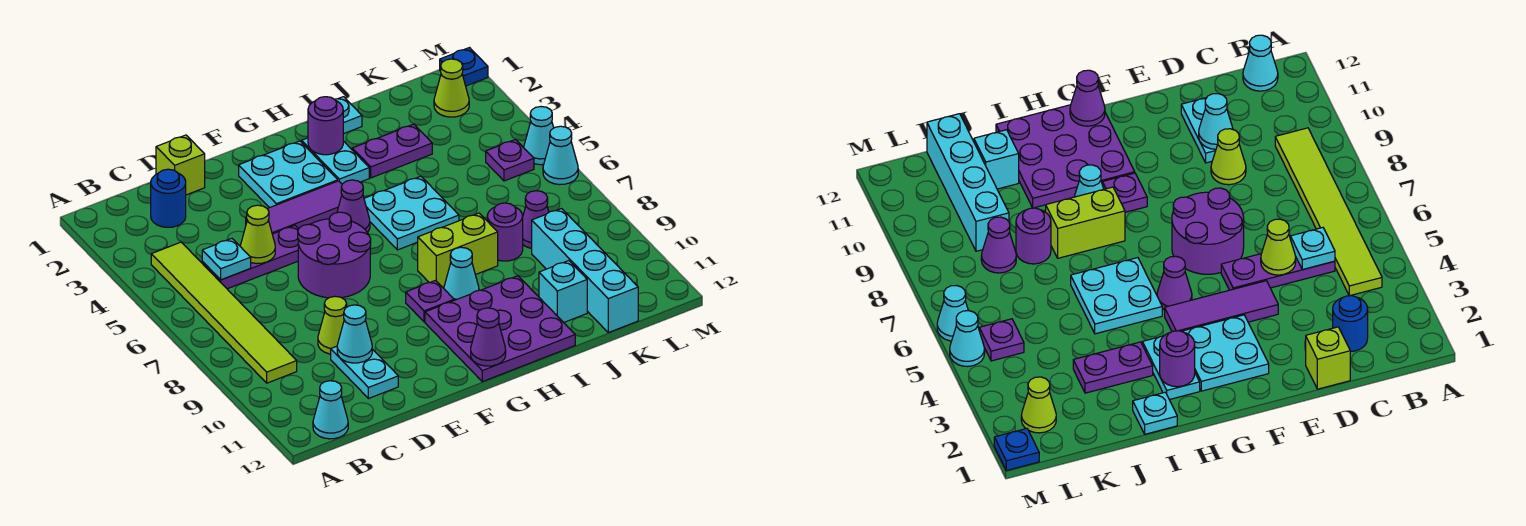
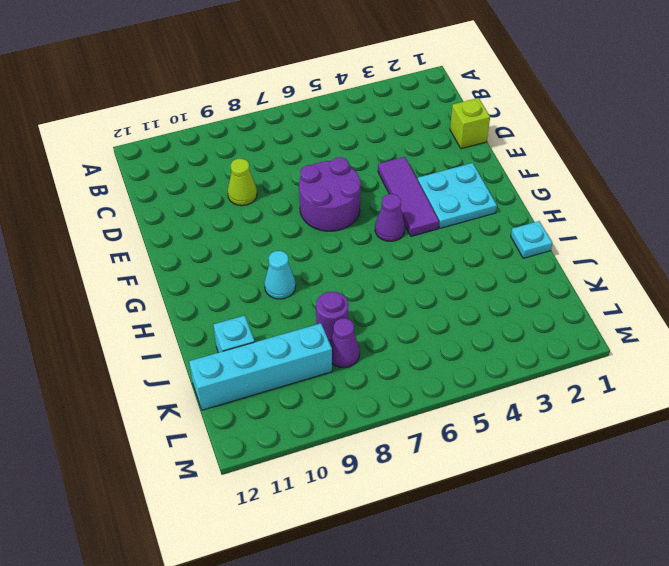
none -> lime 1x6 tile [151,242,297,383]
none -> cyan 1x1 cone [313,381,348,439]
none -> blue 1x1 round brick [151,169,186,227]
none -> purple 1x3 plate [202,225,298,289]

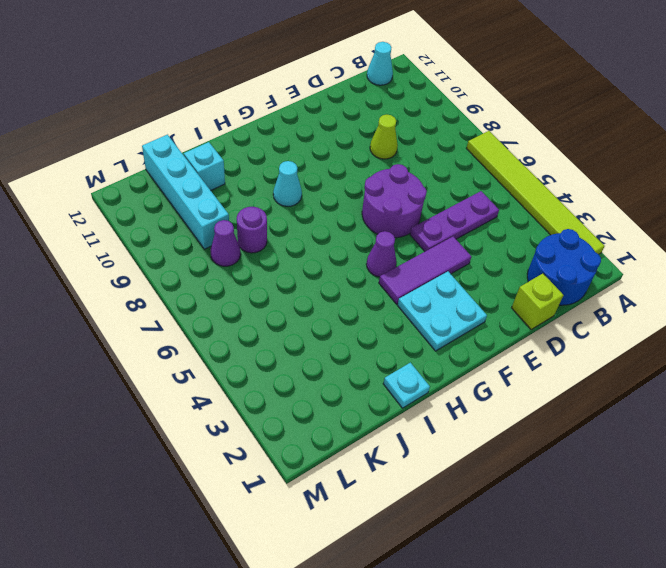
lime 1x6 tile [466,131,605,254] -> lime 1x6 tile moved to [151,242,297,383]
blue 2x2 round brick [527,229,601,305] -> blue 1x1 round brick [151,169,186,227]
none -> cyan 1x2 plate [331,346,398,399]
none -> purple 1x1 plate [406,280,454,322]
none -> purple 3x3 plate [425,276,575,382]
none -> cyan 1x2 plate [301,138,369,184]

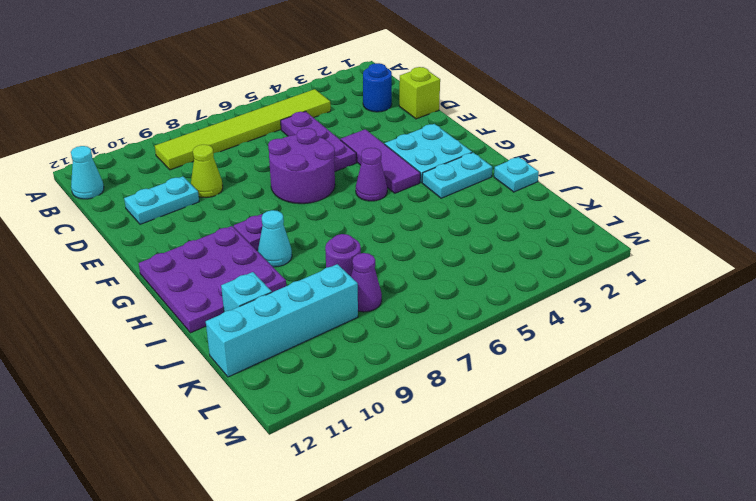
none -> cyan 2x2 plate [364,176,459,250]
none -> lime 1x2 brick [418,213,498,287]
none -> purple 1x2 plate [352,124,432,178]
none -> lime 1x1 cone [434,59,469,117]

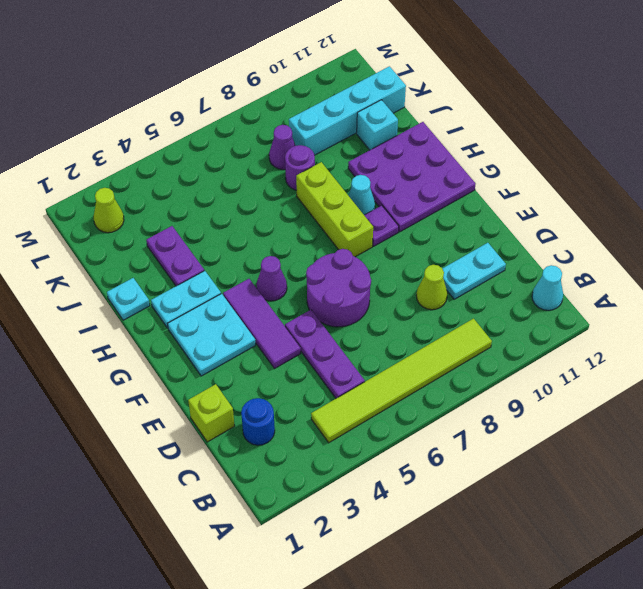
lime 1x3 brick [296,162,373,257] -> lime 1x2 brick [418,213,498,287]
none -> cyan 2x2 plate [364,176,459,250]
none -> purple 1x1 plate [486,139,534,181]
none -> blue 1x1 plate [440,48,488,86]
none -> cyan 1x1 cone [524,107,554,165]

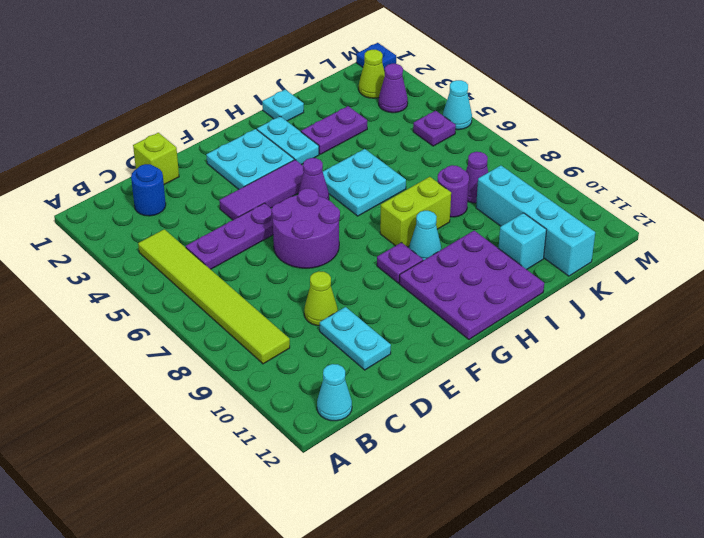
purple 1x1 cone [379,64,408,113] -> purple 1x1 cone moved to [471,308,506,366]
none -> cyan 1x1 cone [543,126,578,185]
none -> cyan 1x1 plate [202,239,251,280]
none -> lime 1x1 cone [240,205,275,263]
none -> cyan 1x1 cone [337,305,372,363]

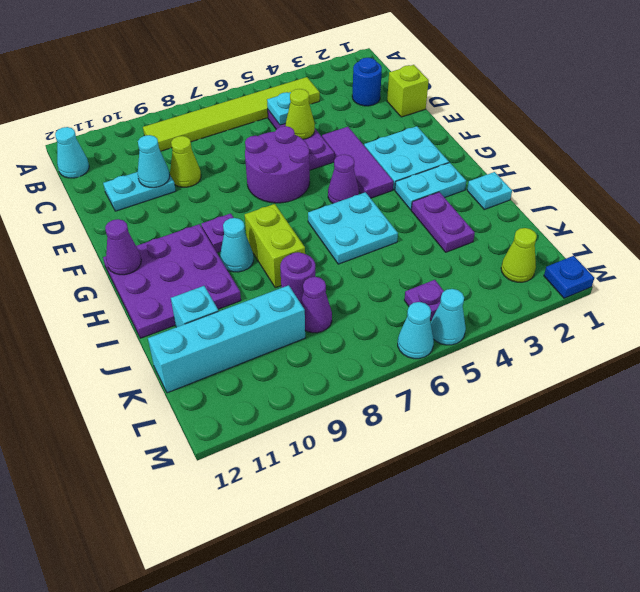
none -> purple 1x1 round brick [308,97,343,155]

